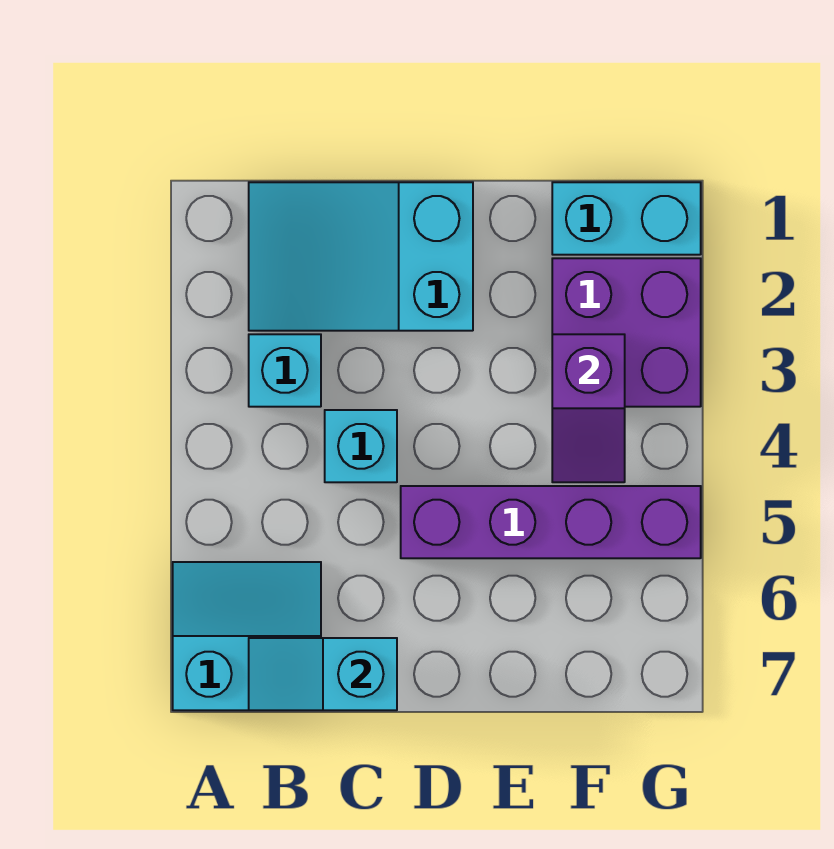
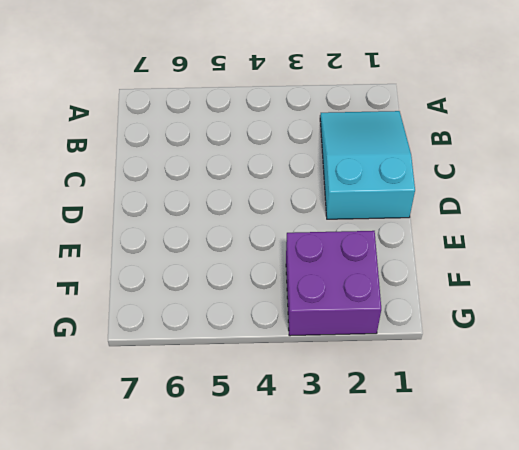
none -> cyan 2x2 slope [173,562,321,710]
none -> cyan 1x1 brick [249,334,321,407]

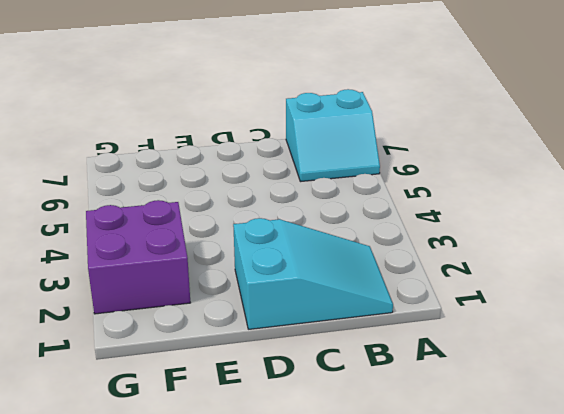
none -> cyan 1x1 brick [249,334,321,407]
none -> cyan 1x1 brick [325,410,397,482]

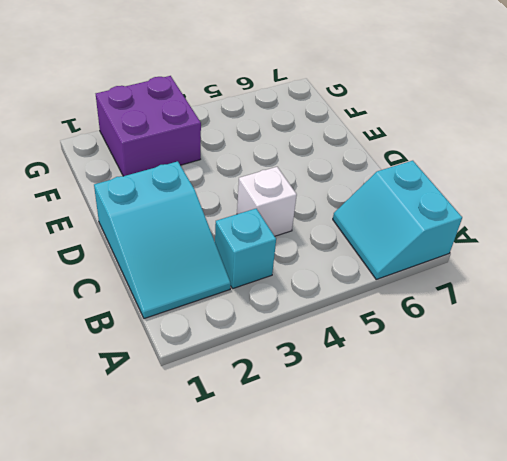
white 1x1 brick [237,167,297,236] -> cyan 1x1 brick [325,410,397,482]
none -> purple 1x4 brick [401,486,701,558]
none -> cyan 1x2 brick [552,182,701,255]

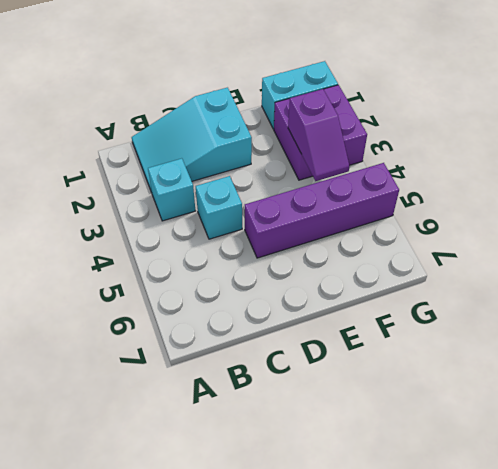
none -> cyan 2x2 slope [173,562,321,710]
none -> cyan 1x2 slope [249,638,397,710]

